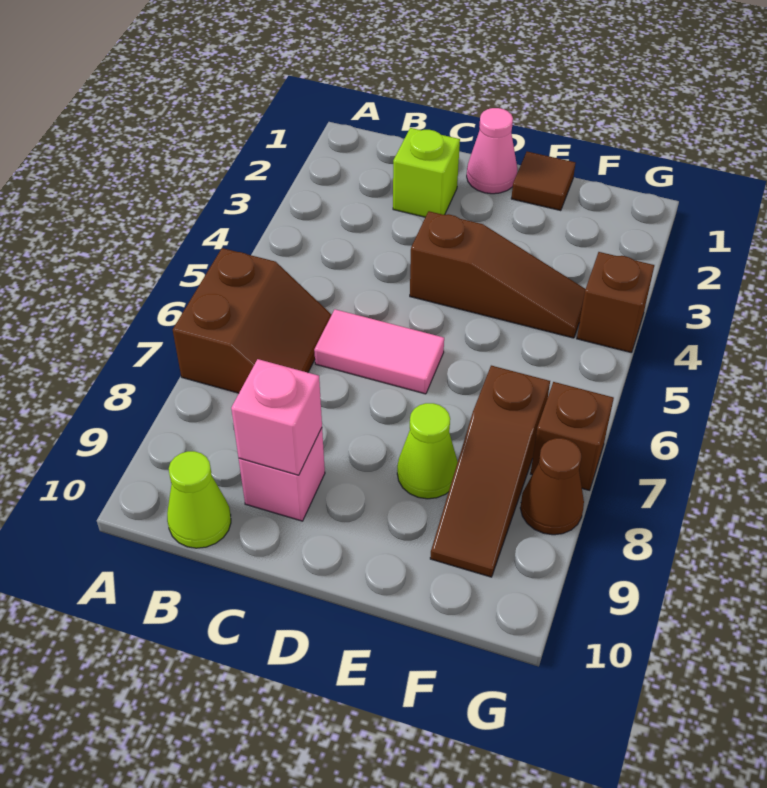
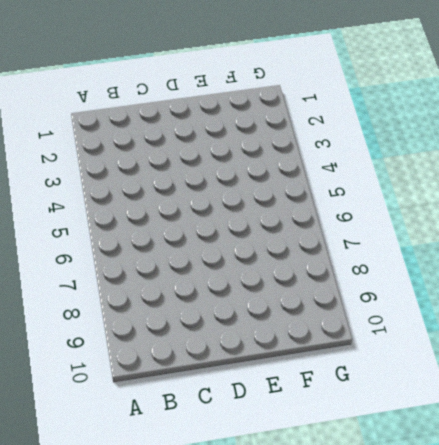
none -> brown 2x2 slope [173,248,332,393]
none -> lime 1x1 cone [167,451,231,548]
none -> lime 1x1 brick [393,128,460,217]

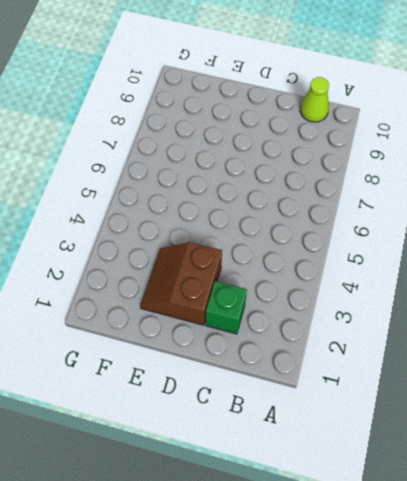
green 1x1 brick [206,281,247,334] -> lime 1x1 brick [393,128,460,217]
brown 2x2 slope [140,242,222,325] -> brown 2x2 slope moved to [173,248,332,393]
none -> pink 1x2 tile [314,309,444,394]
none -> pink 1x1 brick [239,428,325,521]
none -> pink 1x1 cone [467,108,517,194]

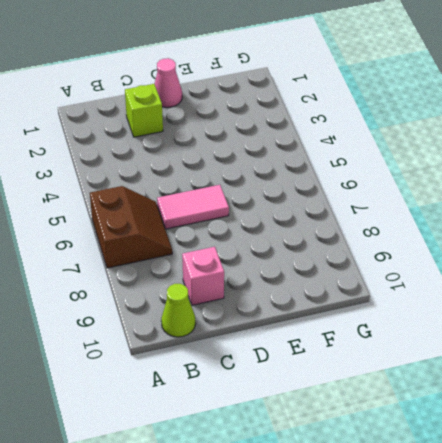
none -> brown 1x3 slope [410,211,585,338]
none -> brown 1x1 tile [511,152,575,211]
none -> lime 1x1 cone [397,403,458,499]

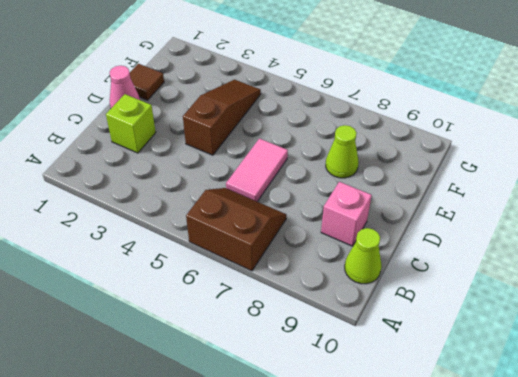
none -> brown 1x3 slope [430,366,550,577]
none -> brown 1x1 brick [577,252,654,353]
none -> brown 1x1 brick [531,382,614,490]

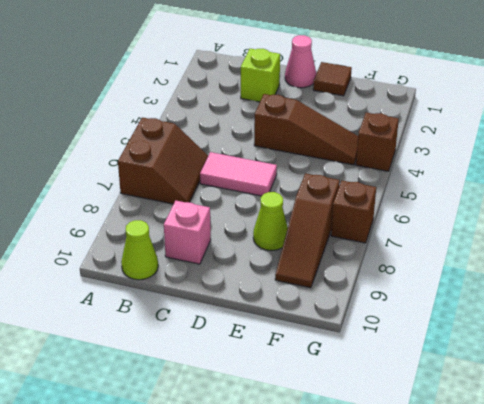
none -> brown 1x1 cone [520,438,584,535]
none -> pink 1x1 brick [231,359,322,475]

